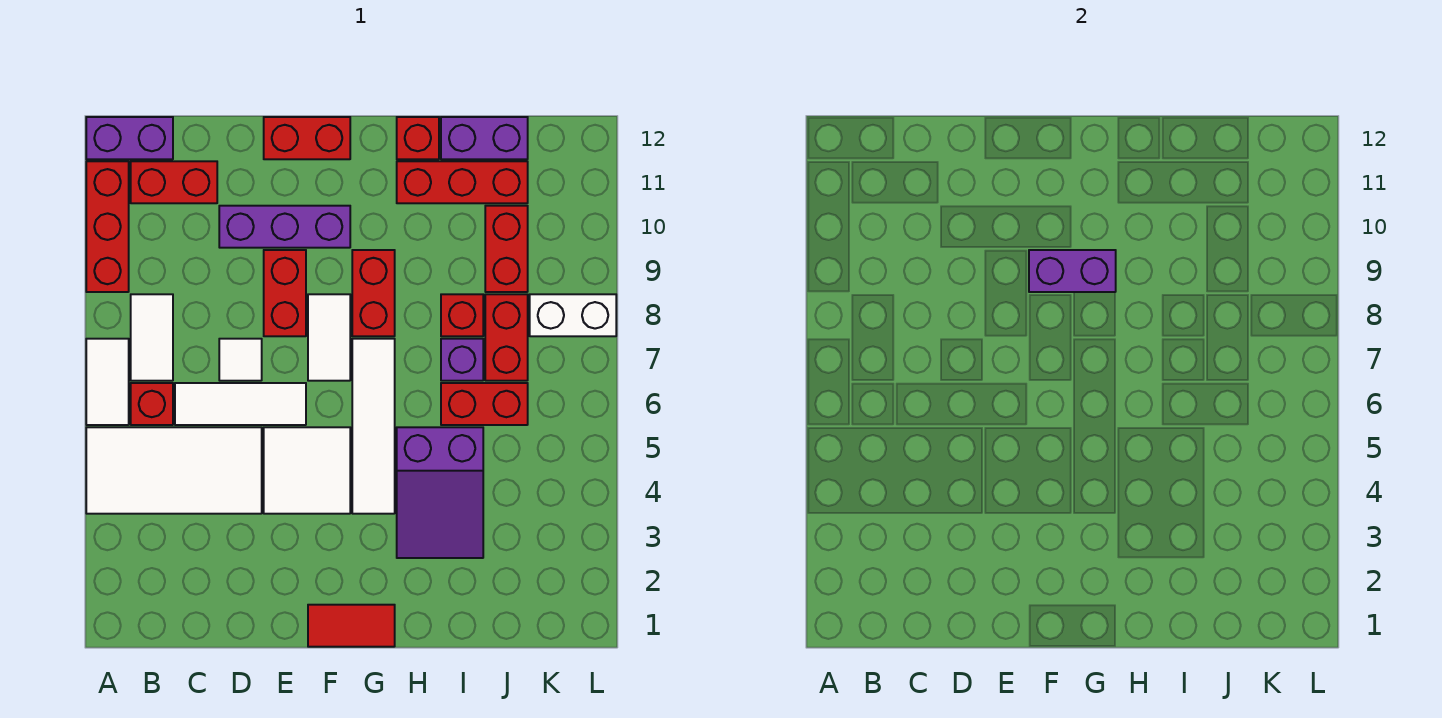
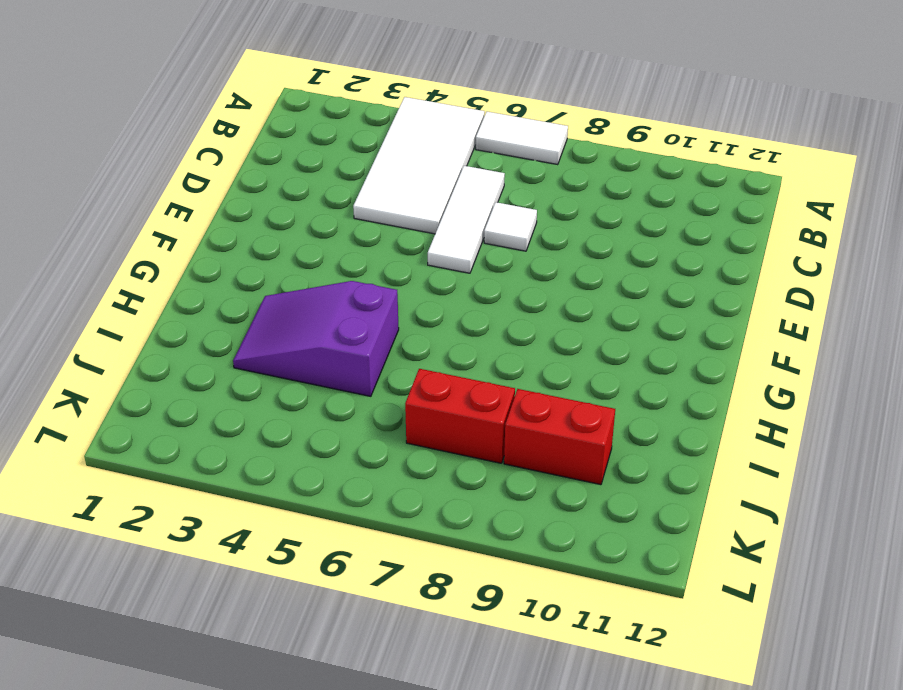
none -> red 1x3 brick [86,161,129,292]
none -> purple 1x2 brick [86,117,173,159]
none -> red 1x1 brick [131,383,173,425]

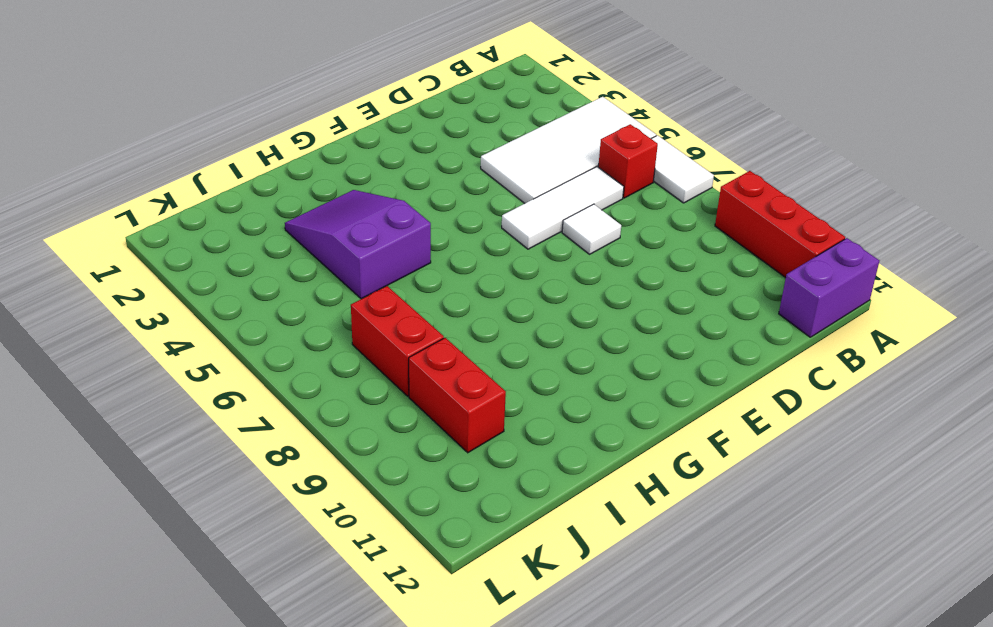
none -> white 1x2 tile [131,294,173,381]
none -> red 1x2 brick [131,161,217,203]
none -> purple 1x3 brick [219,206,350,248]

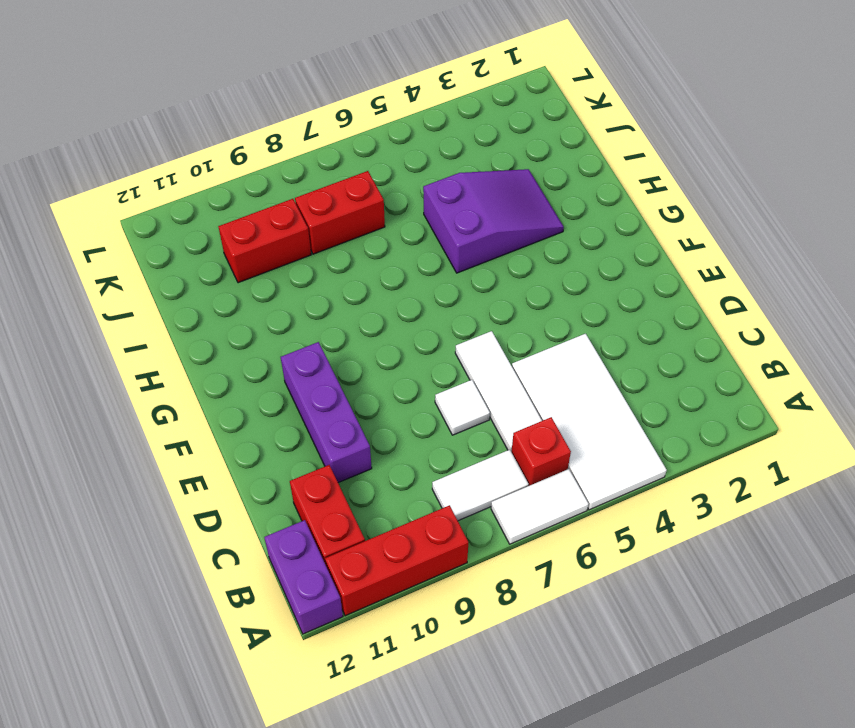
none -> white 2x2 tile [264,427,350,514]
none -> red 1x2 brick [264,250,306,336]
none -> red 1x2 brick [264,117,350,159]

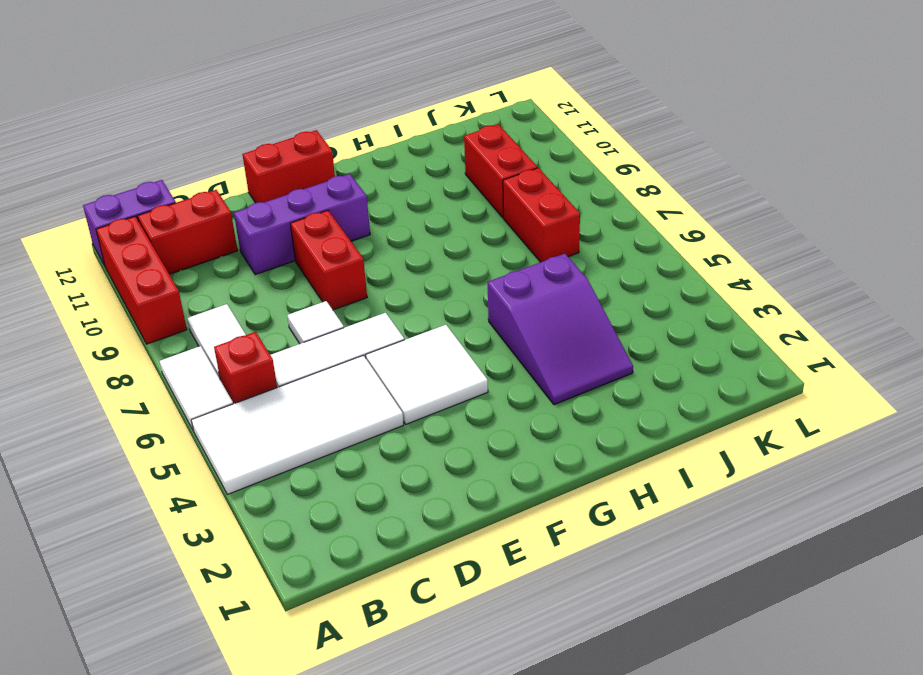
none -> red 1x2 tile [308,605,395,647]
none -> white 1x2 tile [308,294,350,381]
none -> white 1x4 tile [352,339,395,514]

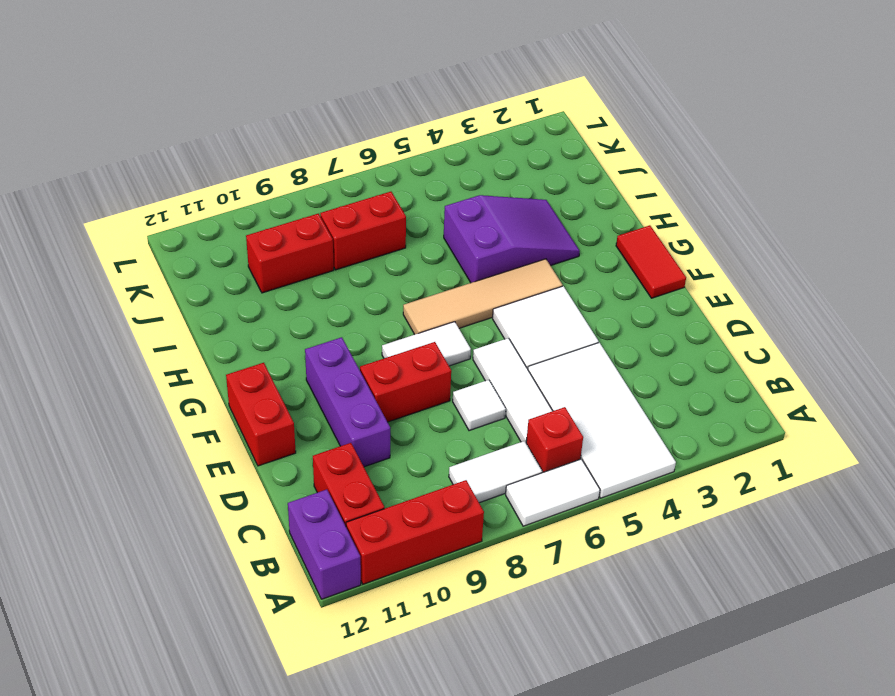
tan 1x4 tile [403,259,563,335] -> white 1x4 tile [352,339,395,514]
none -> red 1x2 brick [352,250,395,336]
none -> red 1x3 brick [397,161,528,203]
none -> red 1x1 brick [397,117,439,159]

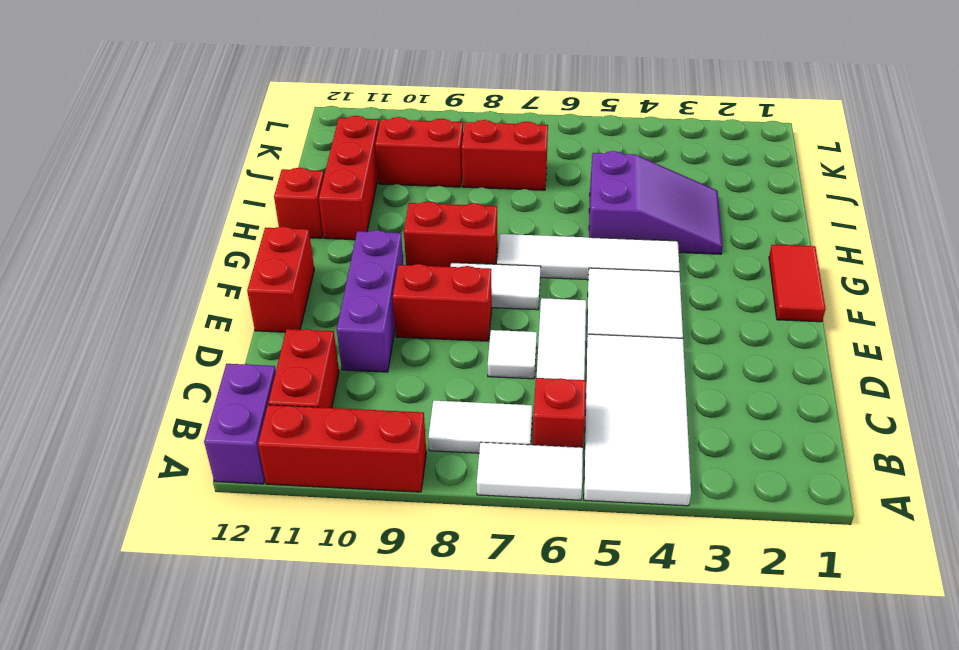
none -> red 1x2 brick [441,383,528,425]
none -> purple 1x1 brick [441,339,483,381]
none -> red 1x1 brick [441,294,483,336]

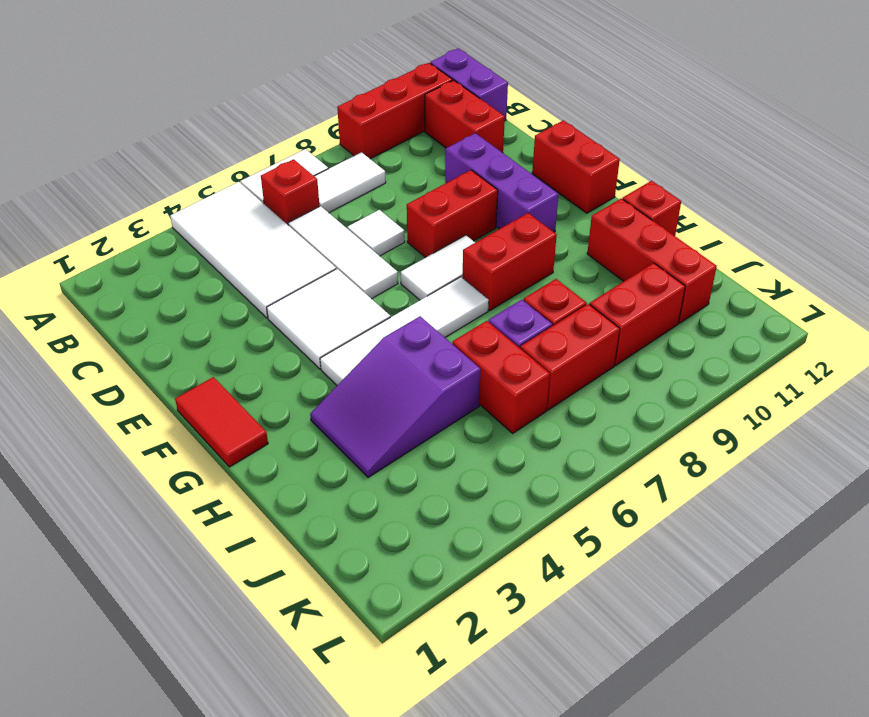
none -> purple 1x2 brick [441,117,528,159]
none -> white 1x2 brick [530,294,616,336]
none -> purple 1x2 brick [1029,250,1116,292]

